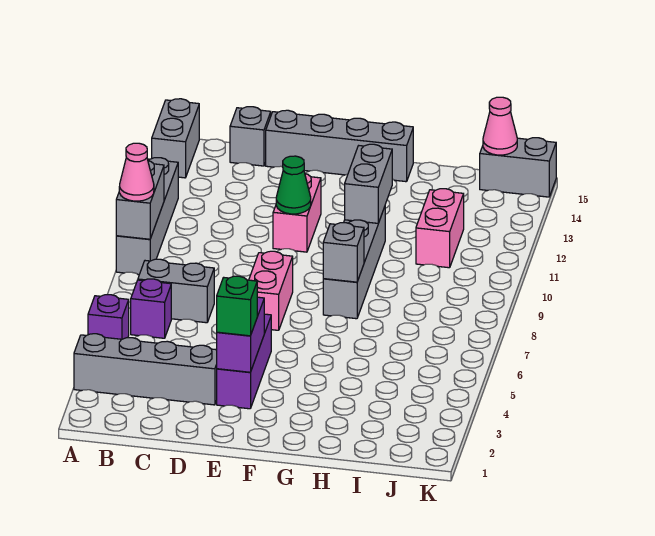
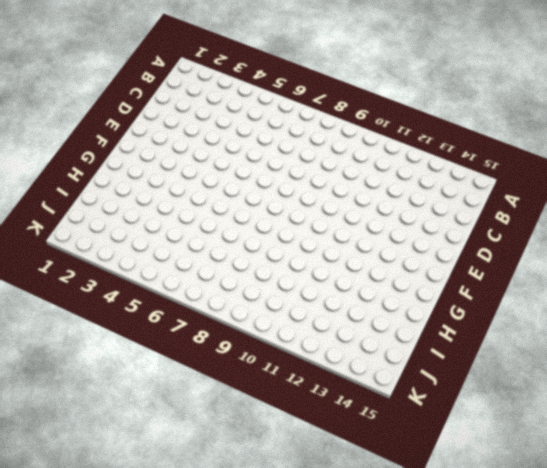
none -> grey 1x4 brick [74,334,217,405]
none -> purple 1x1 brick [88,295,129,339]
none -> grey 1x4 brick [116,158,178,275]

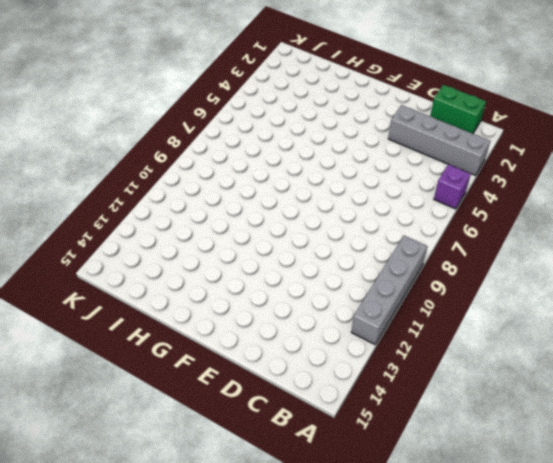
green 1x2 brick [430,85,486,133] -> none
none -> grey 1x2 brick [152,99,199,178]
none -> purple 1x1 brick [131,279,171,338]
none -> grey 1x2 brick [138,259,214,323]

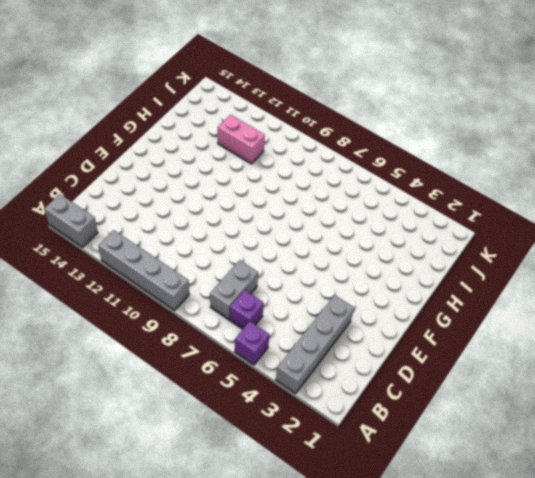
none -> grey 1x1 brick [230,107,271,166]
none -> grey 1x4 brick [266,110,413,182]
none -> purple 1x3 brick [217,314,271,409]

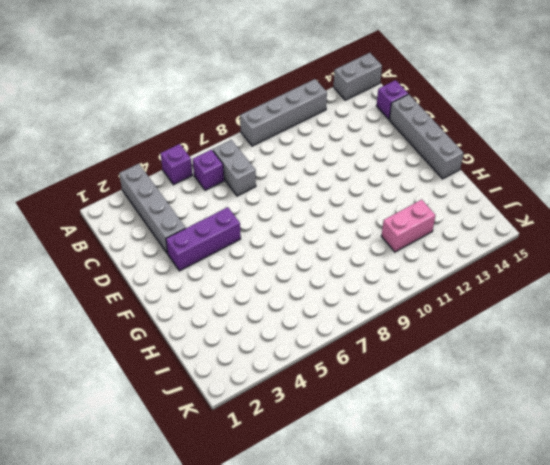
purple 1x1 brick [377,80,408,119] -> grey 1x1 brick [230,107,271,166]
none -> pink 1x2 brick [249,251,293,330]
none -> pink 1x2 brick [273,174,321,252]
none -> grey 1x4 brick [323,207,385,319]

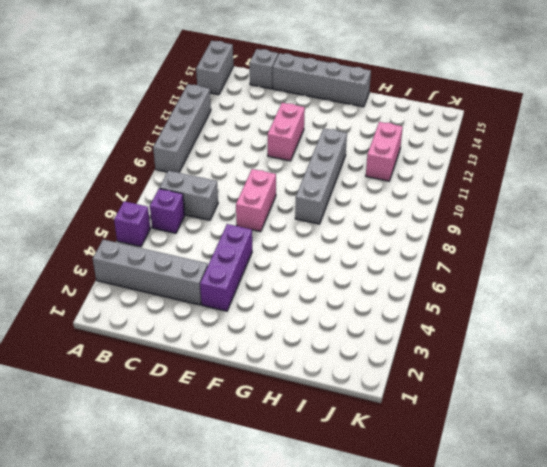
none -> grey 1x2 brick [480,138,556,197]
none -> grey 1x2 brick [116,161,164,239]
none -> purple 1x2 brick [217,297,264,372]

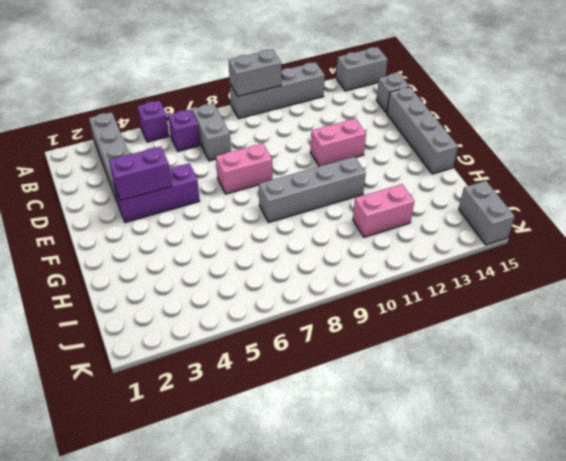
none -> green 1x1 cone [276,156,311,214]
none -> grey 1x1 brick [323,223,364,282]
none -> grey 1x2 brick [345,144,392,223]

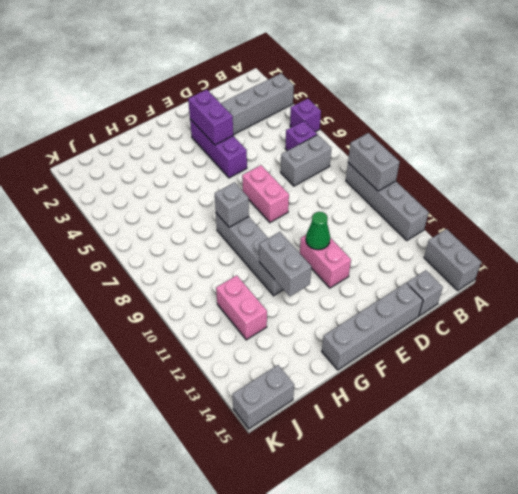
none -> pink 1x1 cone [483,97,517,155]
none -> pink 1x1 cone [119,143,154,201]
none -> green 1x1 brick [217,276,257,336]

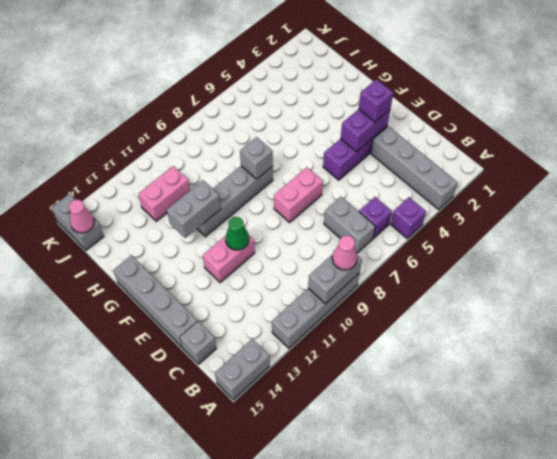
purple 1x1 brick [359,79,393,122] -> green 1x1 brick [217,276,257,336]

